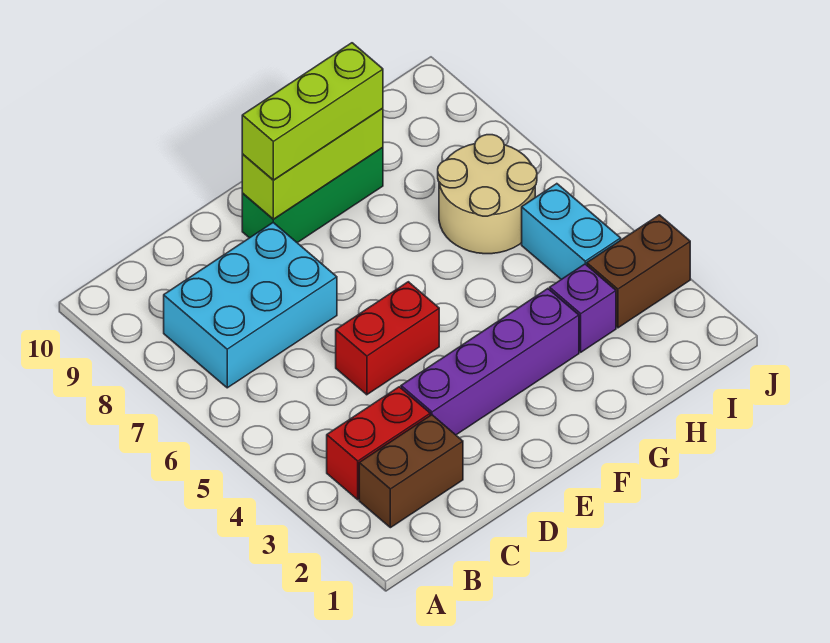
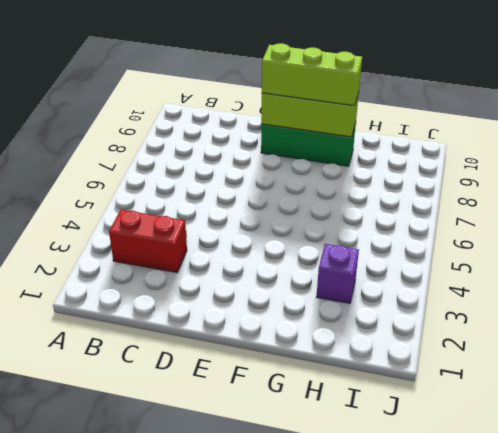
none -> brown 1x2 brick [359,415,463,528]
none -> cyan 2x3 brick [164,223,337,388]
none -> purple 1x4 brick [401,289,579,435]

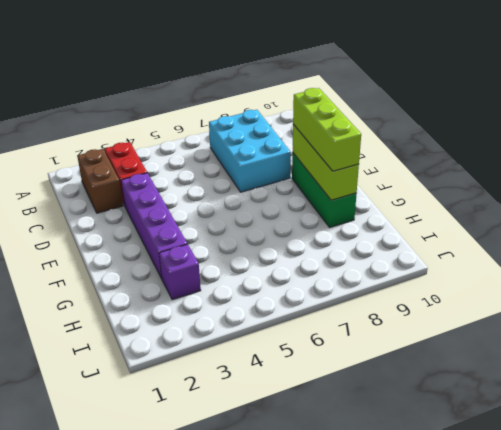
none -> red 1x2 brick [336,282,439,395]
none -> tan 2x2 round brick [438,135,537,254]
none -> brown 1x2 brick [587,215,690,328]

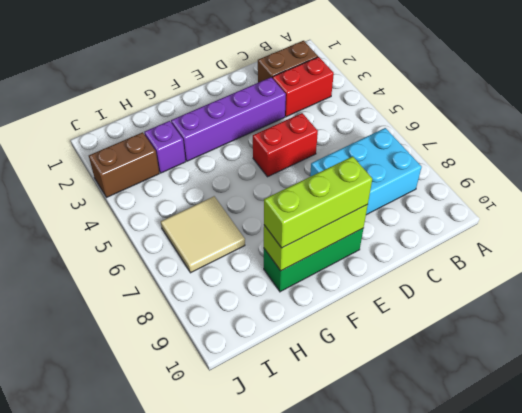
tan 2x2 tile [161,196,245,273] -> tan 2x2 round brick [438,135,537,254]
none -> cyan 1x2 brick [522,184,621,279]

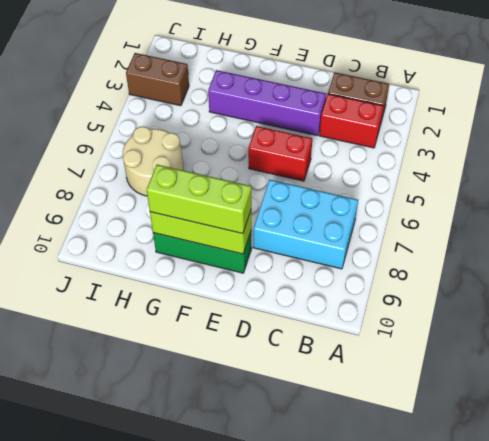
none -> purple 1x1 brick [550,264,616,352]
none -> cyan 1x2 brick [522,184,621,279]

